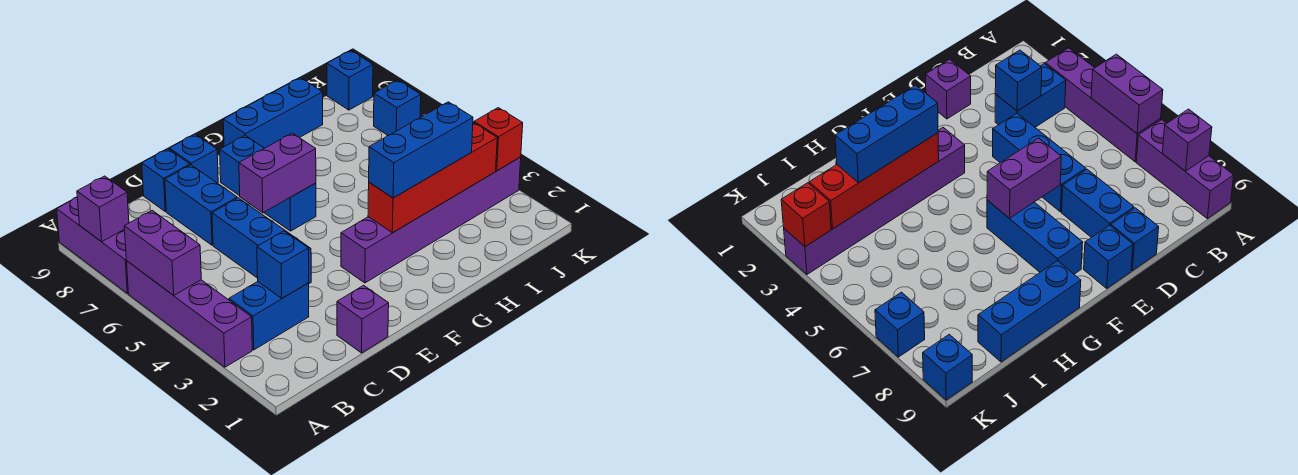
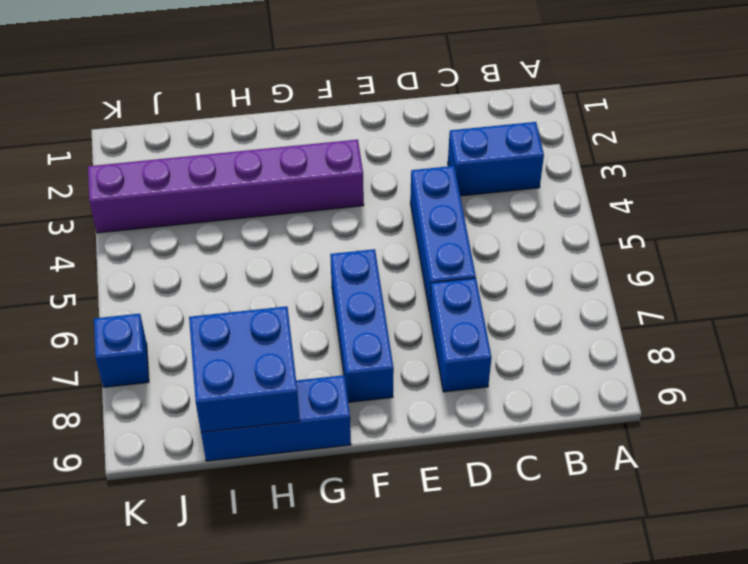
blue 2x2 brick [189,306,300,432] -> none
none -> purple 1x4 brick [127,261,252,367]
none -> purple 1x3 brick [57,197,128,293]
none -> purple 1x1 brick [337,285,389,353]

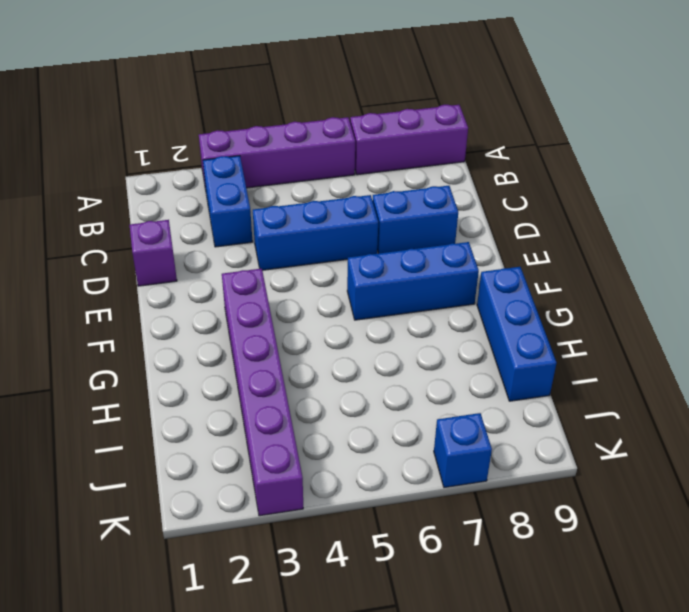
none -> blue 1x1 brick [142,149,190,212]
none -> blue 1x1 brick [169,134,218,183]
none -> blue 1x1 brick [327,51,373,110]

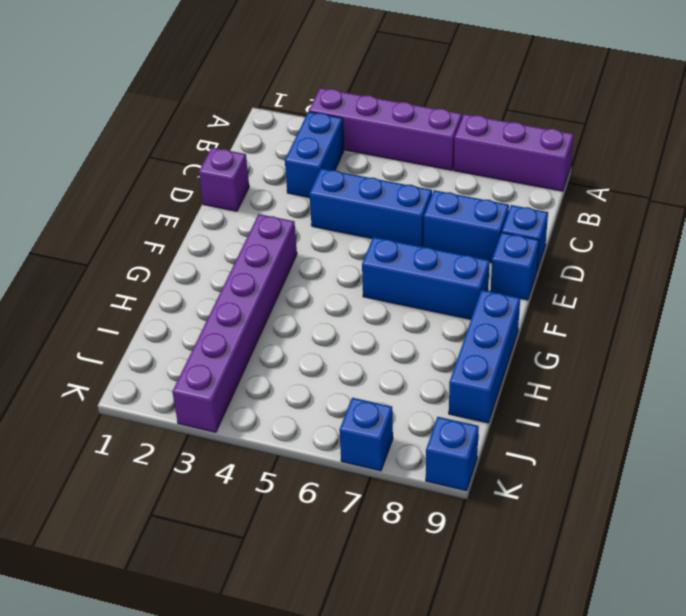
none -> purple 1x2 brick [124,211,201,295]
none -> purple 1x1 brick [77,176,129,242]
none -> blue 1x1 brick [257,231,309,298]

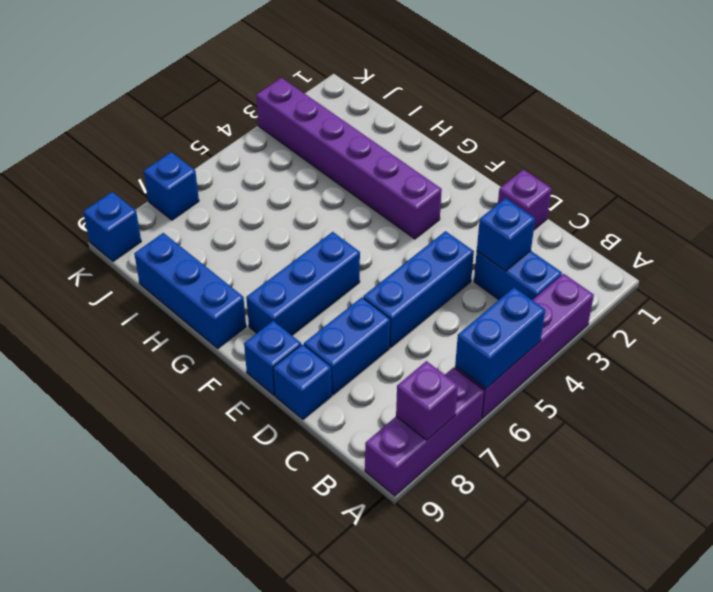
blue 1x2 brick [455,288,545,389] -> purple 1x2 brick [124,211,201,295]
none -> purple 1x2 brick [239,133,316,213]
none -> red 1x4 brick [368,123,497,233]
none -> red 1x1 brick [474,108,523,171]

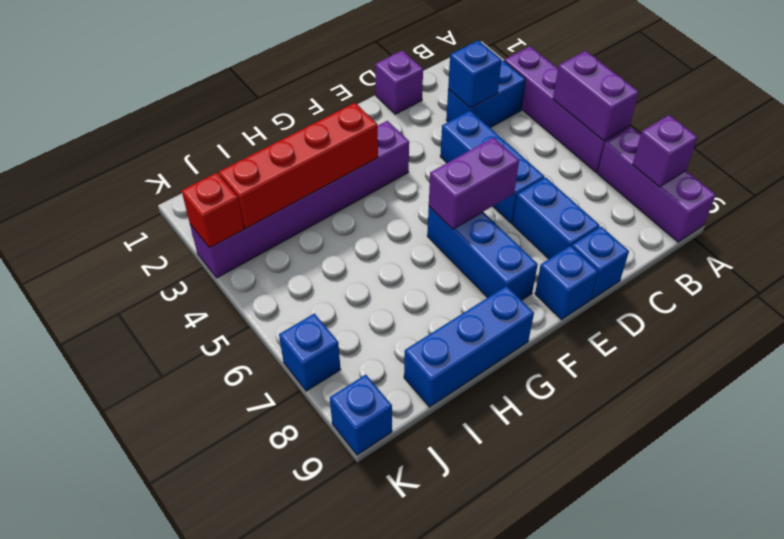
none -> blue 1x3 brick [369,102,473,198]

